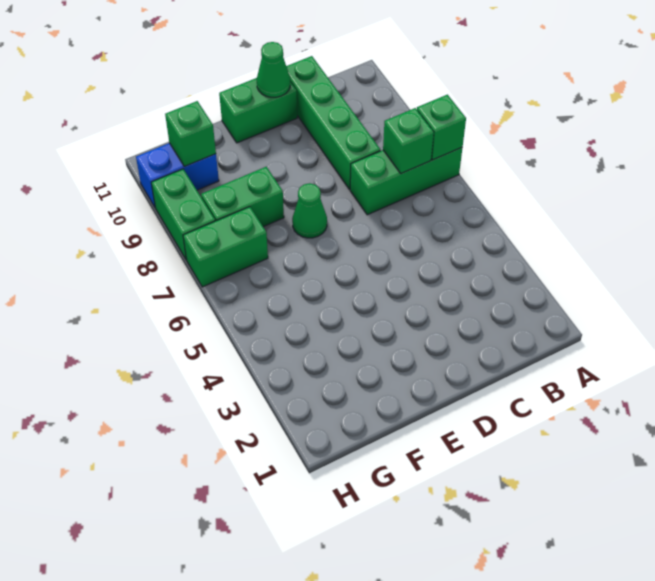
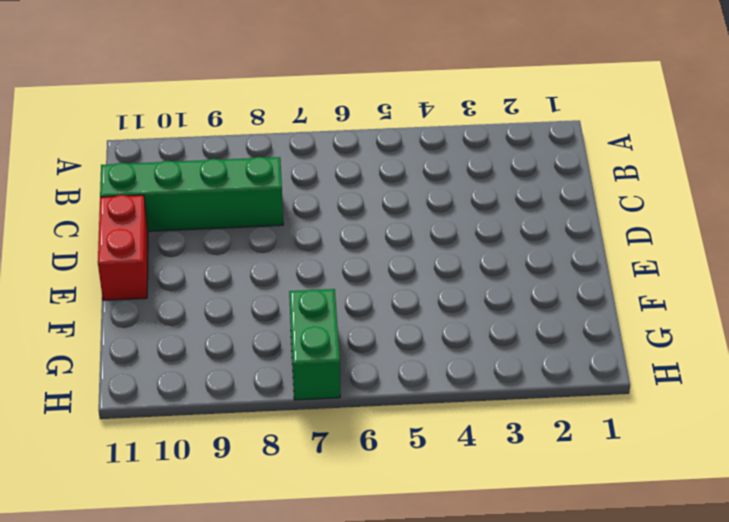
red 1x2 brick [98,195,148,300] -> green 1x2 brick [219,78,297,143]
none -> green 1x3 brick [350,148,462,215]
none -> green 1x1 cone [292,183,327,238]
none -> green 1x2 brick [201,167,284,227]

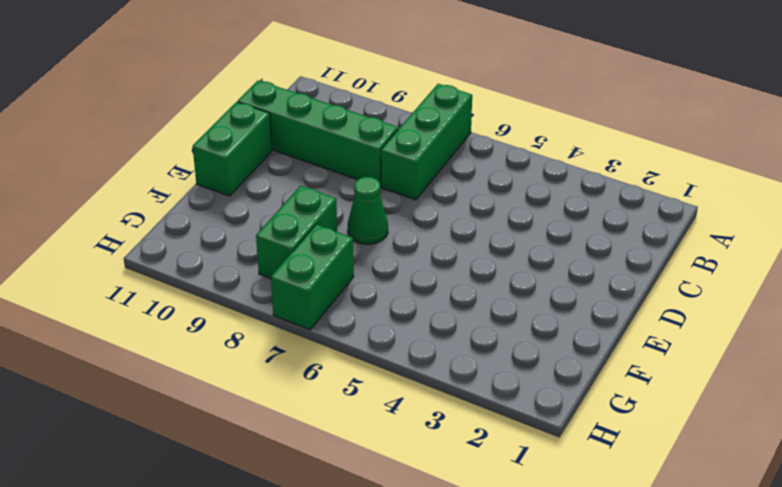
none -> blue 1x2 brick [136,143,219,207]
none -> green 1x2 brick [151,169,215,260]
none -> green 1x1 brick [417,95,466,160]

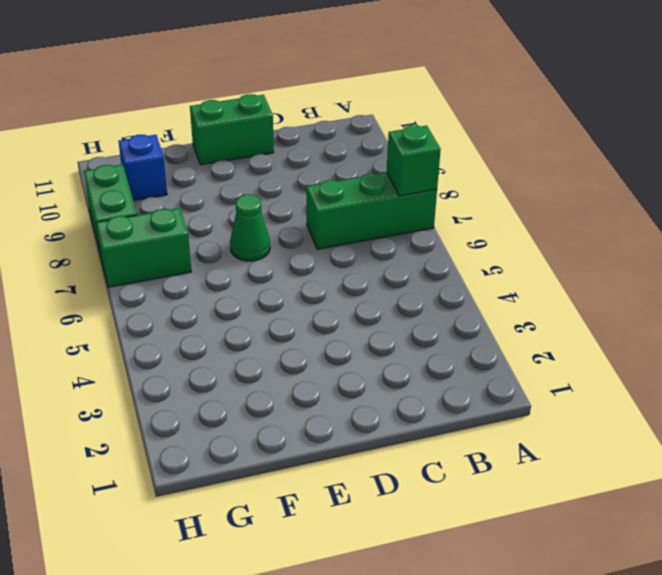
blue 1x1 brick [119,135,167,201] -> blue 1x2 brick [136,143,219,207]
none -> green 1x4 brick [286,56,381,190]
none -> green 1x2 brick [201,167,284,227]
none -> green 1x1 brick [383,108,434,173]

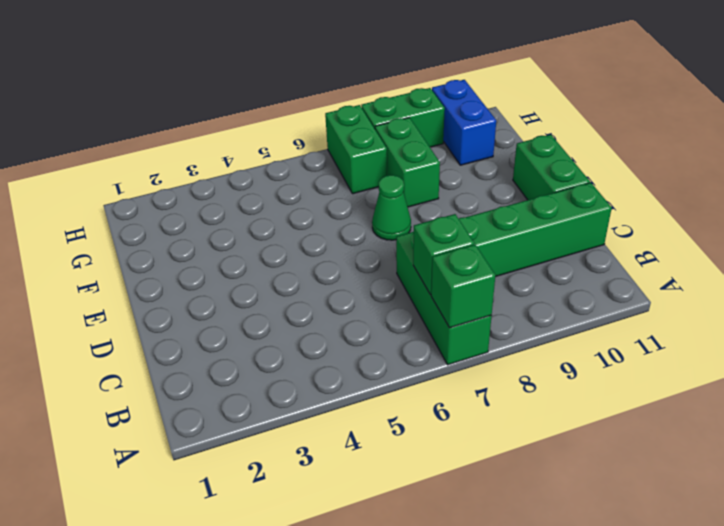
none -> green 1x1 cone [257,42,290,97]
none -> green 1x1 brick [165,101,216,166]

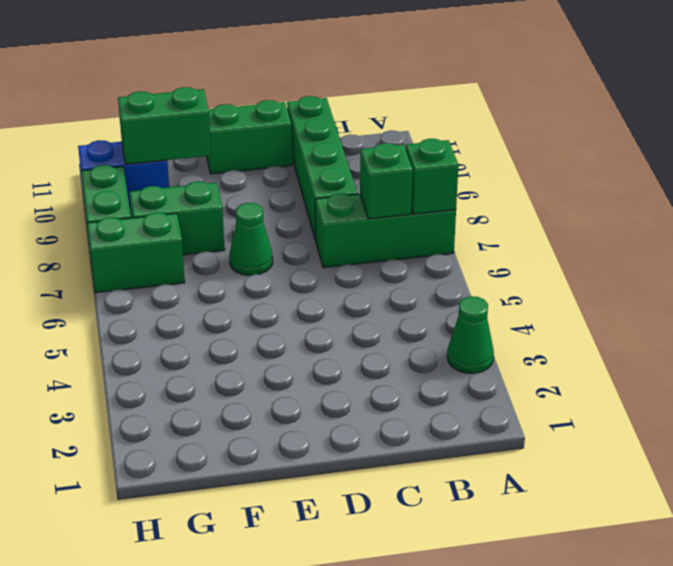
green 1x1 cone [447,296,494,373] -> green 1x1 cone moved to [257,42,290,97]
green 1x2 brick [118,87,211,164] -> green 1x1 brick [165,101,216,166]

